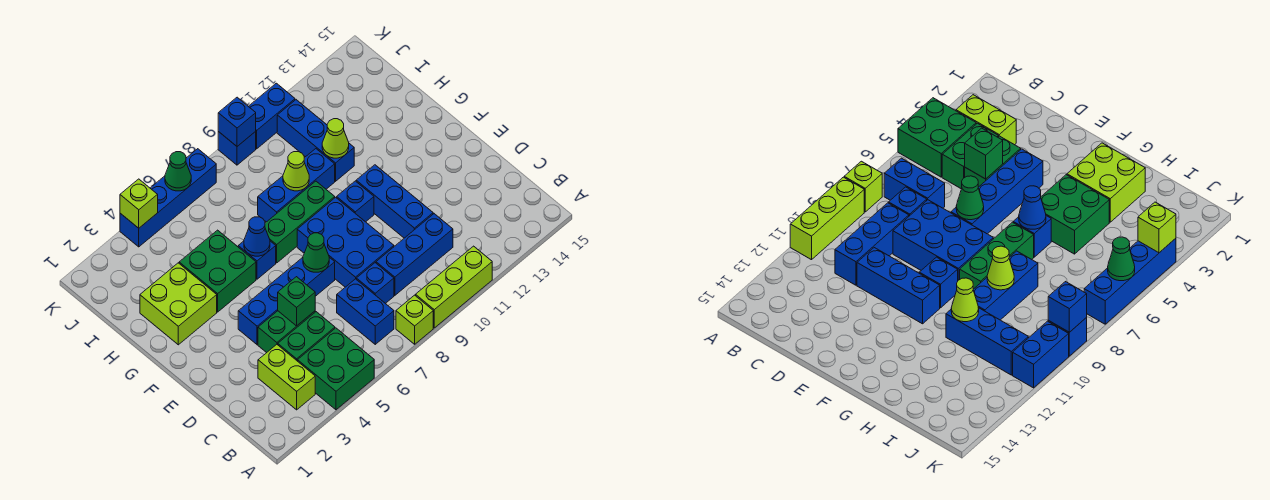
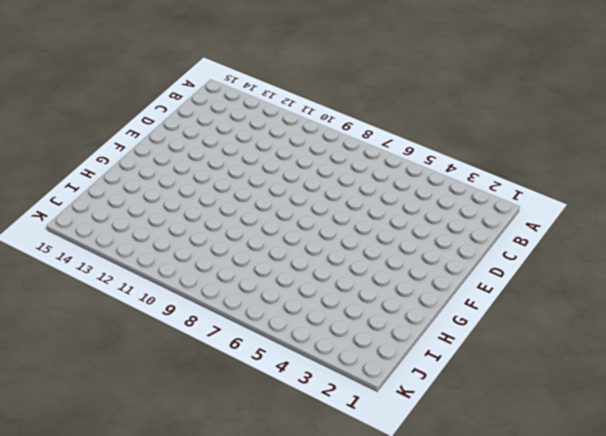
none -> green 2x2 brick [298,328,374,410]
none -> lime 1x1 brick [396,295,433,344]
none -> lime 1x3 brick [416,246,492,328]
none -> lime 1x2 brick [258,345,315,410]

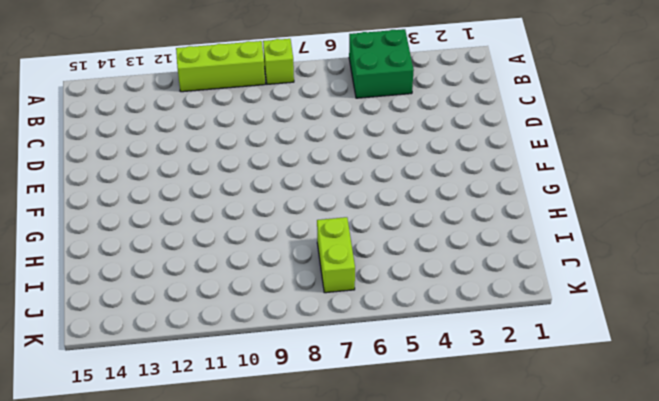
lime 1x2 brick [317,217,355,293] -> lime 1x2 brick moved to [258,345,315,410]
none -> blue 1x2 brick [337,279,394,344]
none -> green 1x2 brick [278,312,335,361]
none -> blue 1x1 brick [356,263,394,304]
none -> blue 1x3 brick [376,214,453,295]

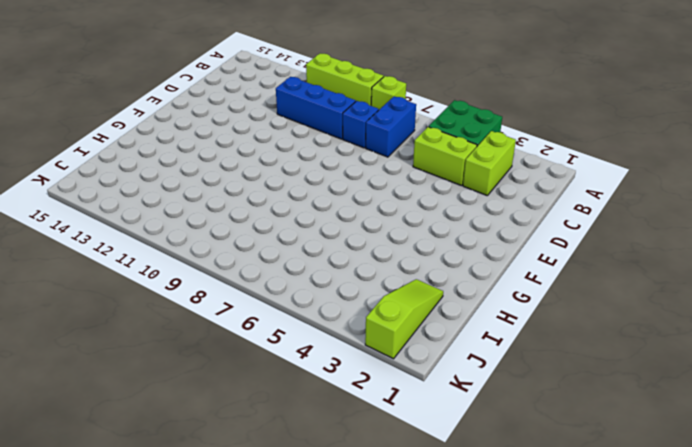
lime 1x2 brick [413,127,477,186] -> green 1x2 brick [278,312,335,361]
lime 1x3 slope [365,279,443,359] -> none
none -> green 1x2 brick [258,311,315,353]
none -> blue 2x3 brick [297,197,394,287]
none -> blue 1x3 brick [356,165,433,238]
none -> blue 1x4 brick [238,257,335,345]

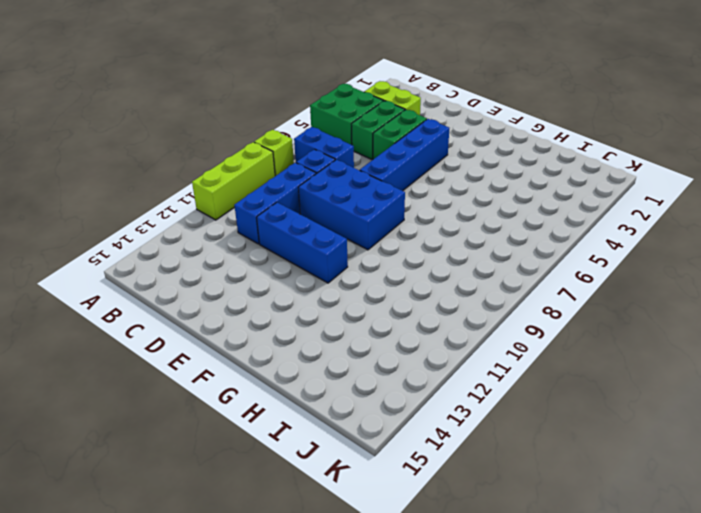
none -> blue 1x1 brick [337,181,374,222]
none -> lime 2x2 brick [140,263,217,345]
none -> green 2x2 brick [179,230,256,312]
none -> blue 1x1 brick [238,241,276,279]

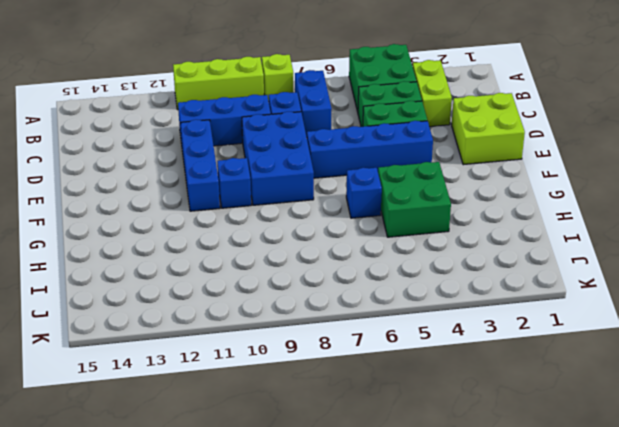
lime 2x2 brick [452,93,525,165] -> lime 2x2 brick moved to [140,263,217,345]
none -> green 1x3 brick [265,181,335,263]
none -> blue 1x3 brick [258,149,335,222]
none -> blue 1x3 brick [277,100,354,181]
none -> blue 1x4 brick [120,149,216,247]

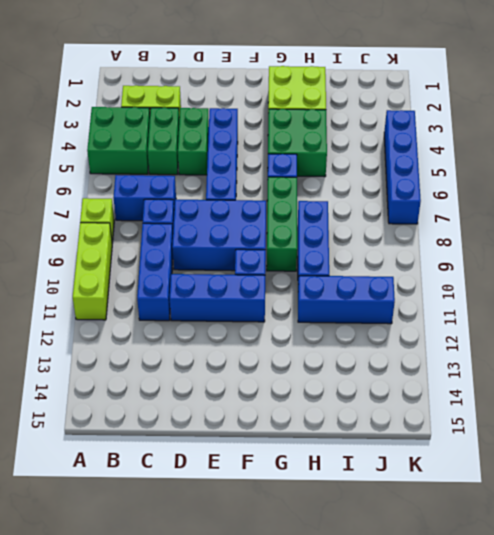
none -> blue 1x1 brick [218,132,256,165]
none -> blue 1x2 brick [248,83,295,149]
none -> green 1x1 brick [278,277,315,326]
none -> green 1x1 cone [303,233,329,272]

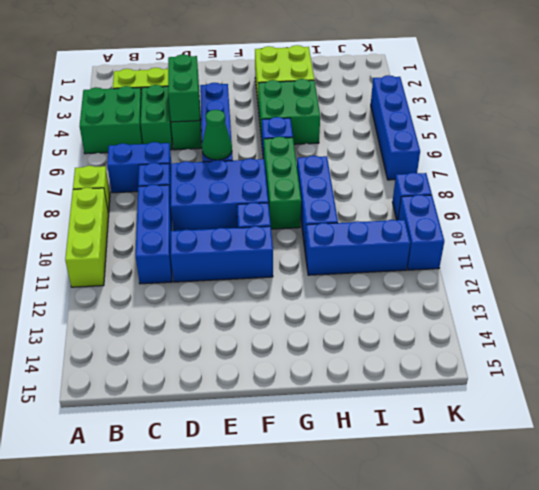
green 1x2 brick [168,54,200,122] -> green 1x1 brick [278,277,315,326]
none -> blue 1x1 cone [244,217,270,256]
none -> lime 1x1 cone [283,152,309,191]
none -> lime 1x1 cone [322,119,349,158]
none -> lime 1x1 brick [120,179,158,228]

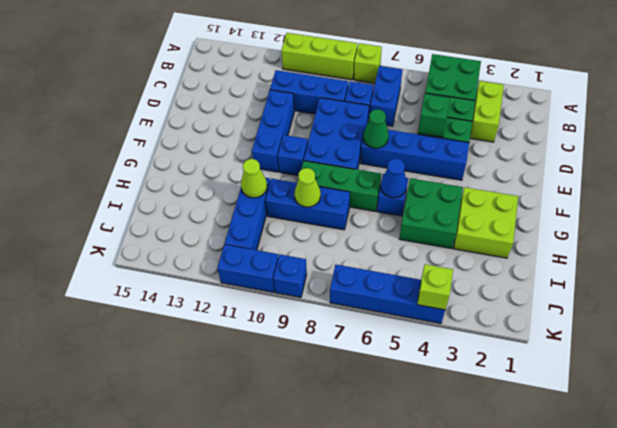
none -> green 1x1 cone [165,152,191,191]
none -> blue 1x1 brick [218,97,256,146]

